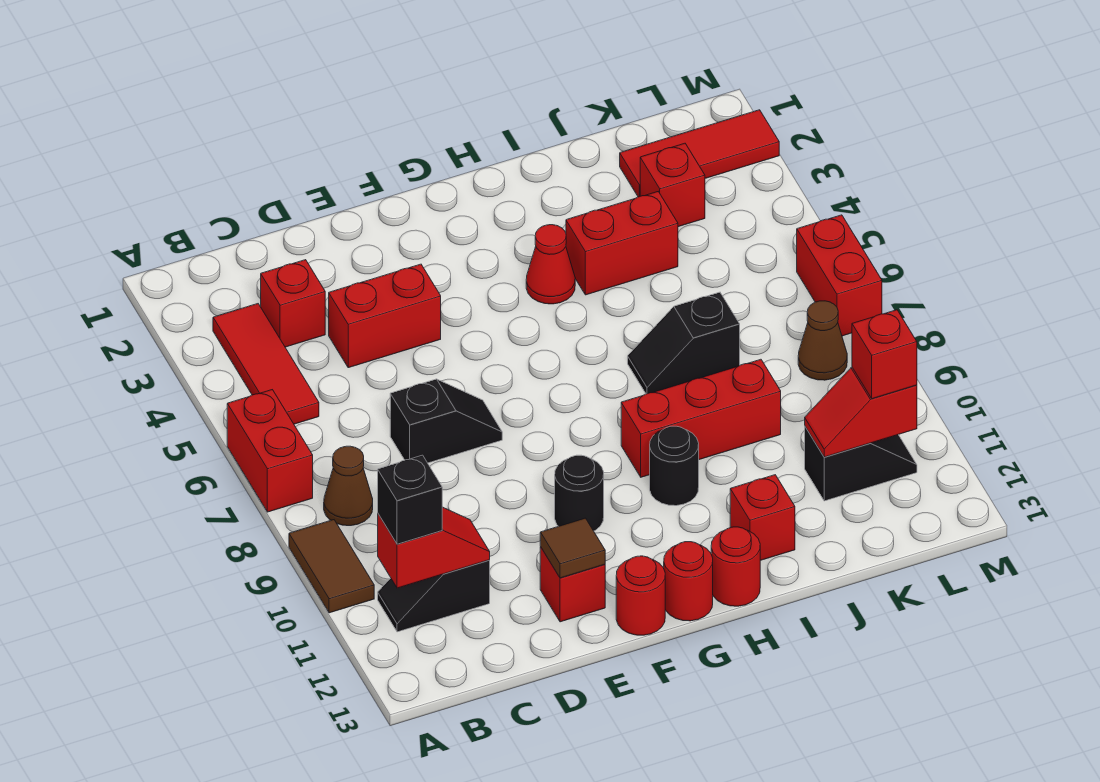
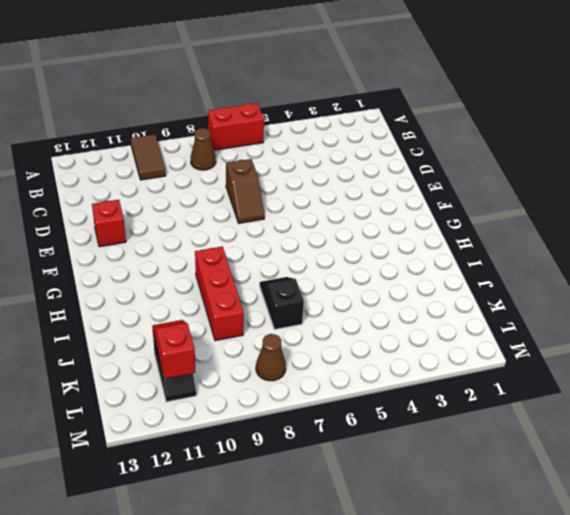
brown 1x2 tile [131,134,166,180] -> brown 1x2 tile turned to [289,520,374,613]
brown 1x2 slope [226,159,264,223] -> black 1x2 slope [390,379,502,463]
none -> red 1x3 tile [213,304,319,424]
none -> black 1x2 slope [378,560,490,632]
none -> red 1x1 brick [261,260,325,347]

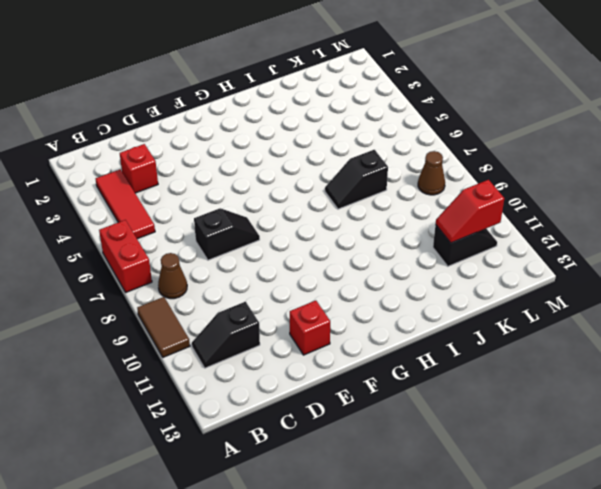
none -> red 1x2 brick [329,264,441,368]
none -> black 1x1 round brick [555,455,604,531]
none -> red 1x1 round brick [616,556,665,635]

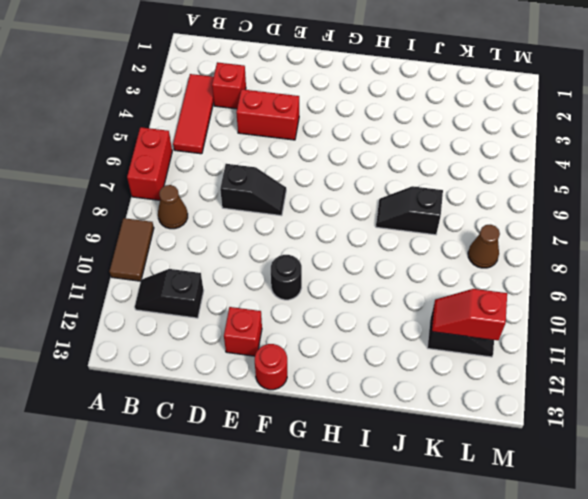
none -> red 1x1 round brick [664,542,713,621]
none -> red 1x1 cone [526,225,575,304]
none -> red 1x3 brick [621,359,781,477]

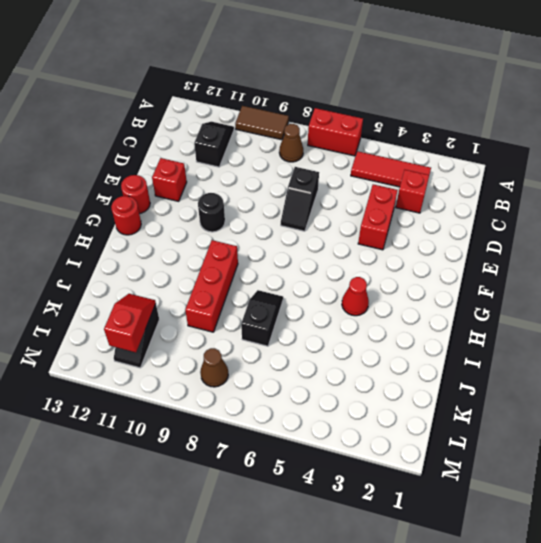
none -> black 1x1 round brick [650,426,699,506]
none -> red 1x1 round brick [711,527,760,606]
none -> red 1x2 brick [566,192,678,295]

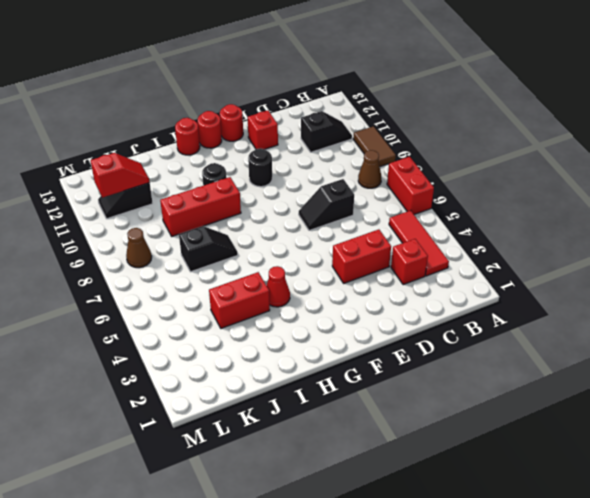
none -> red 1x1 brick [730,475,795,561]
none -> red 1x3 tile [620,110,779,197]
none -> red 1x1 brick [640,143,705,227]

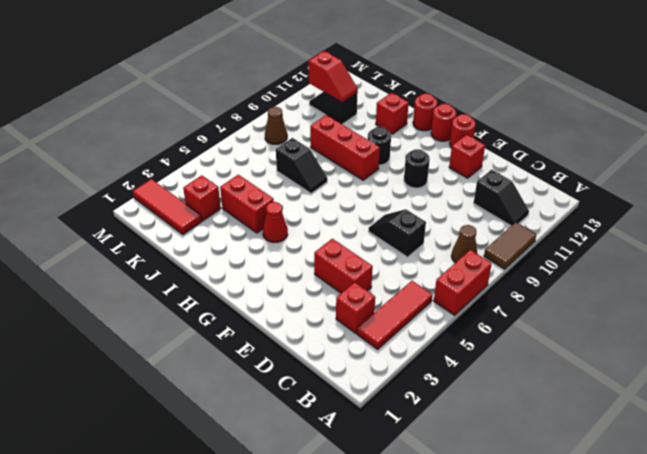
none -> red 1x2 brick [797,215,882,336]
none -> red 1x2 slope [378,507,490,588]
none -> brown 1x1 tile [540,518,605,578]

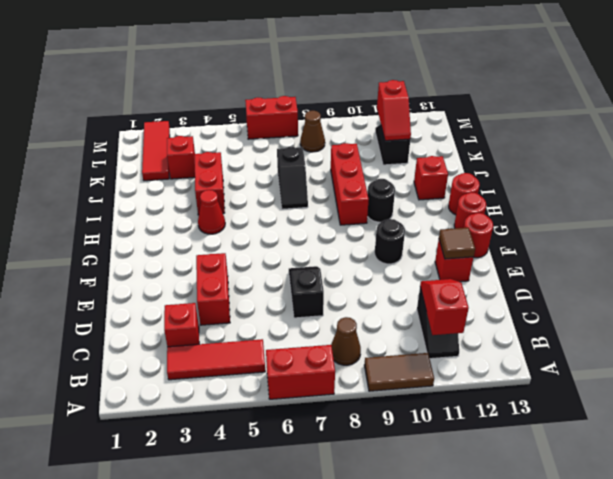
none -> black 1x1 brick [378,455,442,544]
none -> red 1x1 brick [852,310,917,399]

